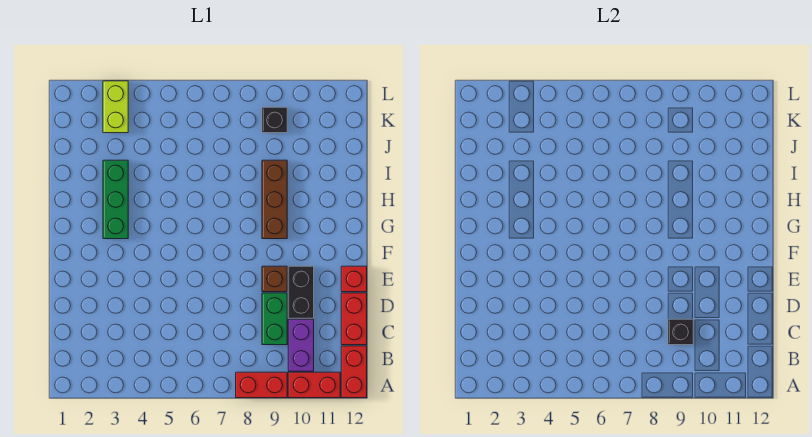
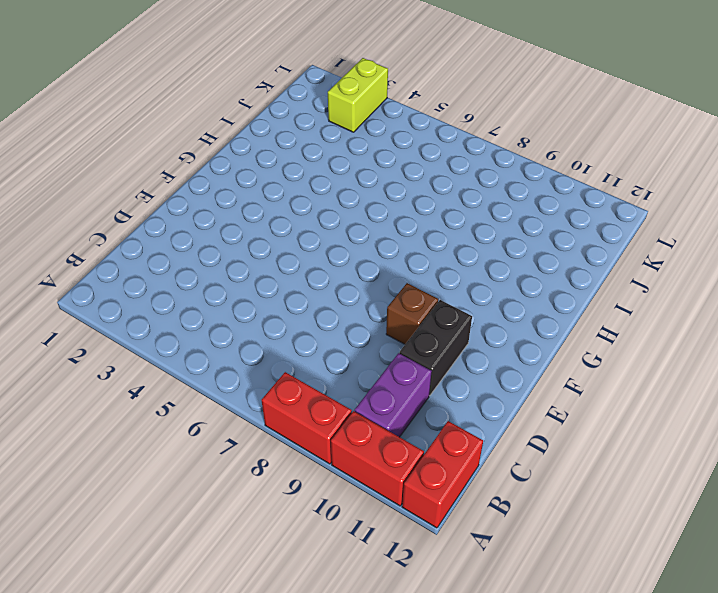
none -> green 1x2 brick [262,293,287,345]
none -> red 1x2 brick [341,293,367,345]
none -> red 1x1 brick [341,266,367,292]

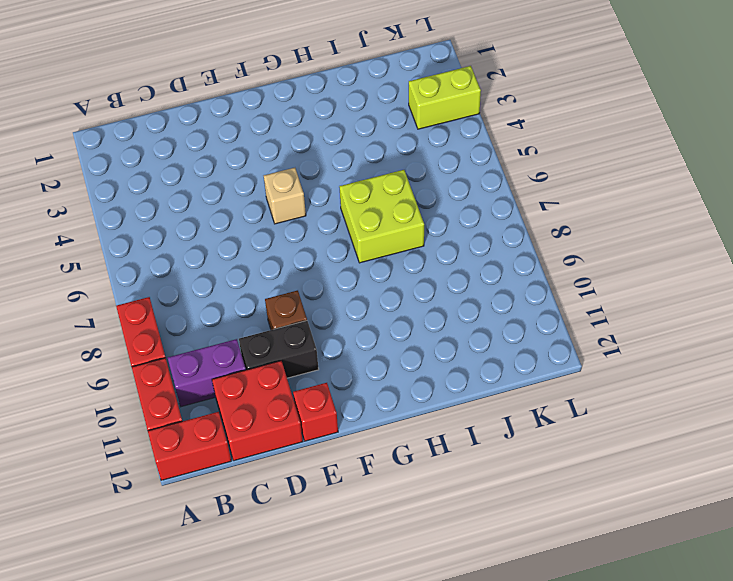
red 2x2 brick [212,361,303,461] -> red 1x2 brick [341,293,367,345]
tan 1x1 brick [264,168,306,224] -> none
lime 2x2 brick [339,170,424,263] -> none
none -> green 1x2 brick [262,293,287,345]
none -> green 1x3 brick [103,160,128,239]
none -> brown 1x3 brick [262,160,287,239]

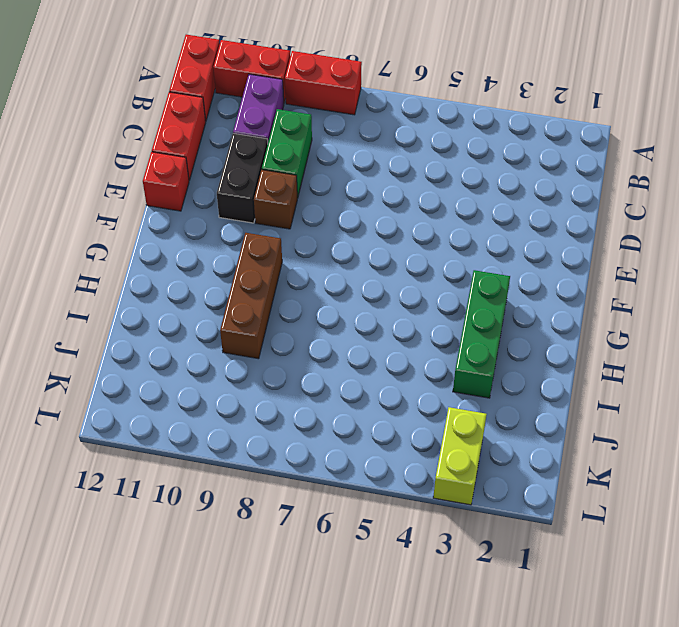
none -> black 1x1 brick [262,107,287,133]
none -> black 1x1 brick [668,319,693,345]

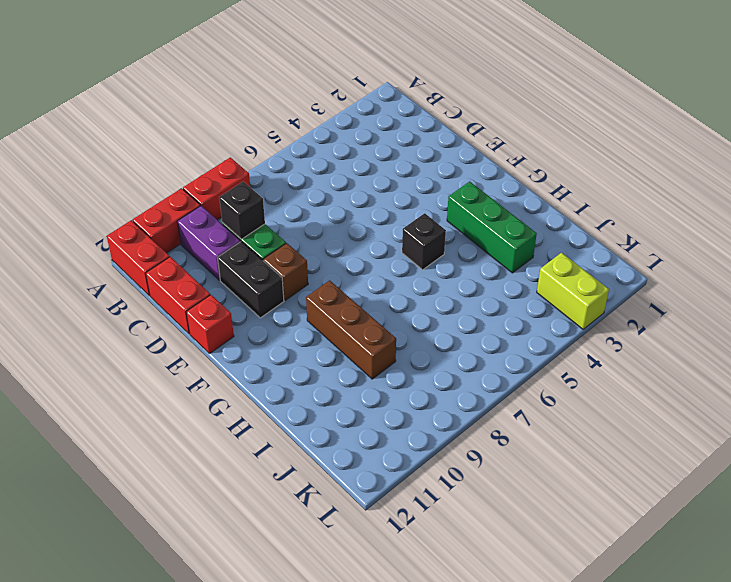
black 1x1 brick [402,213,446,270] -> black 1x1 brick moved to [262,107,287,133]

